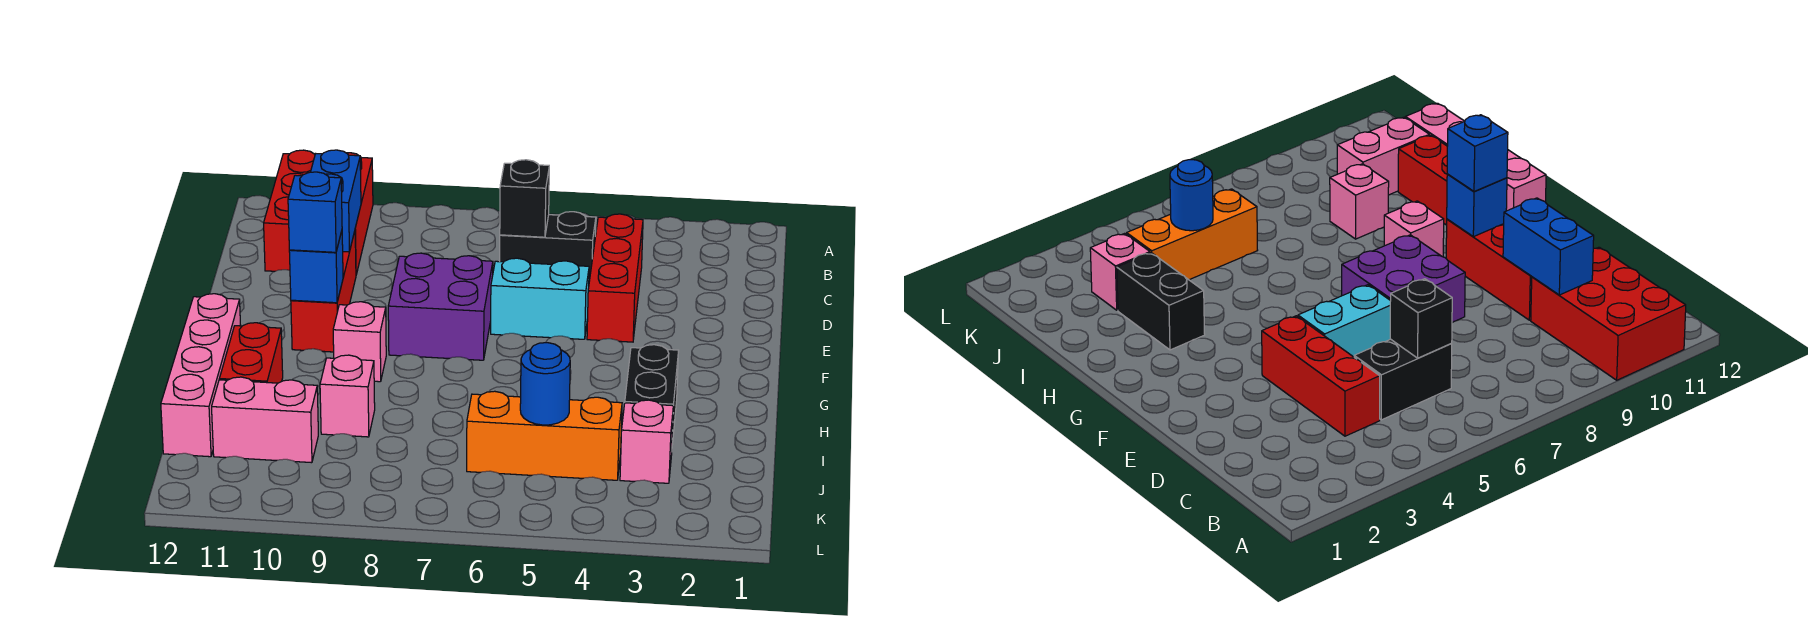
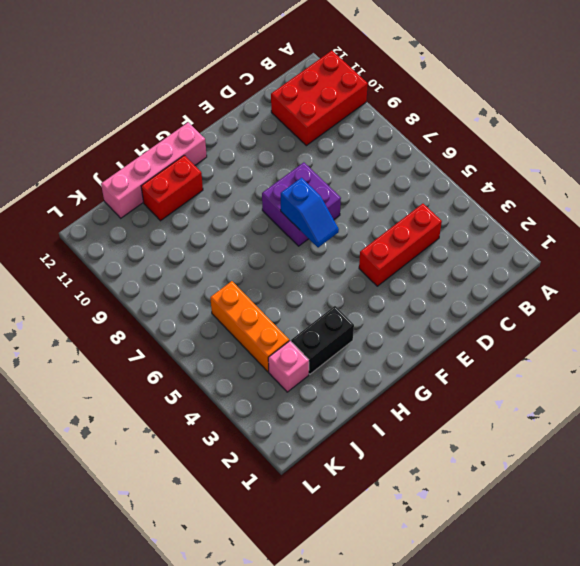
blue 1x2 slope [281,178,339,248] -> none
none -> black 1x2 brick [500,212,596,281]
none -> red 1x3 brick [291,231,356,352]
none -> cyan 1x2 brick [491,258,589,339]

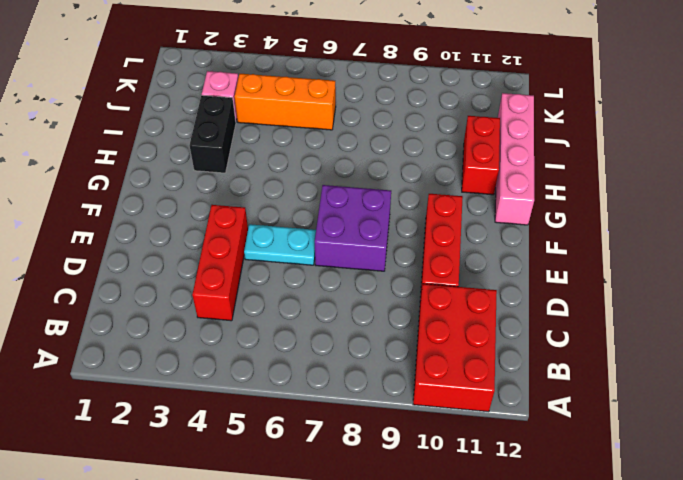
cyan 1x2 plate [244,224,316,265] -> cyan 1x2 brick [491,258,589,339]
none -> black 1x2 brick [500,212,596,281]
none -> pink 1x1 brick [333,302,386,382]
none -> pink 1x1 brick [320,355,375,437]

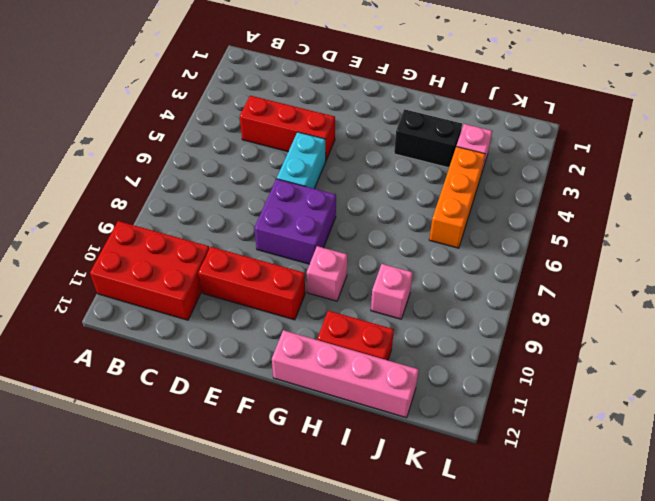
none -> black 1x2 brick [500,212,596,281]
none -> pink 1x2 brick [212,377,318,463]
none -> black 1x1 brick [500,160,549,237]

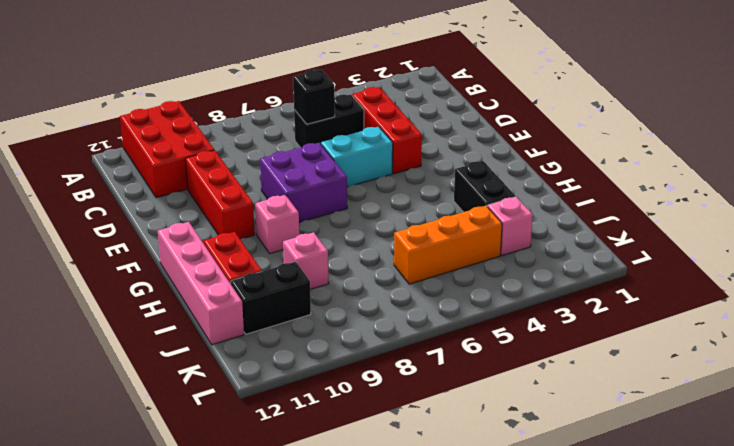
black 1x2 brick [231,262,311,334] -> pink 1x2 brick [212,377,318,463]
none -> blue 1x2 brick [311,150,361,252]
none -> blue 1x1 brick [289,231,343,303]
none -> blue 1x1 round brick [520,343,570,425]

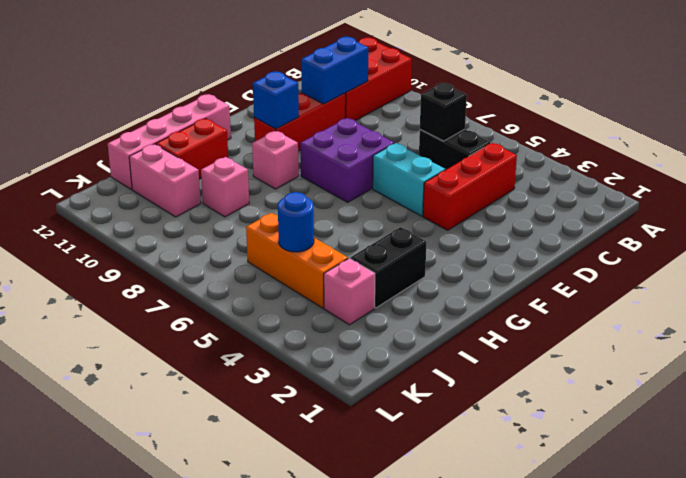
none -> blue 1x1 brick [288,172,342,252]

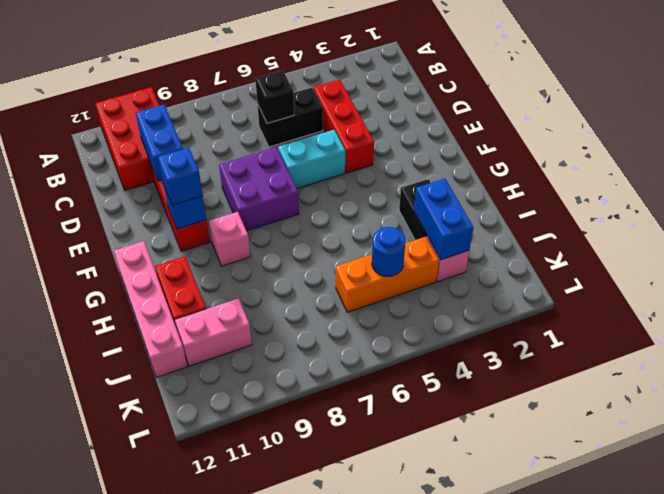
blue 1x2 brick [414,179,473,260] -> none
none -> pink 1x1 brick [320,355,375,437]

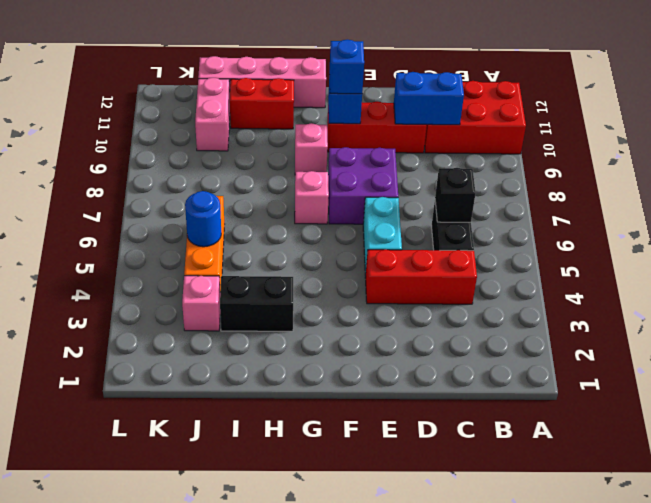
pink 1x1 brick [295,171,329,224] -> pink 1x1 brick moved to [320,355,375,437]

